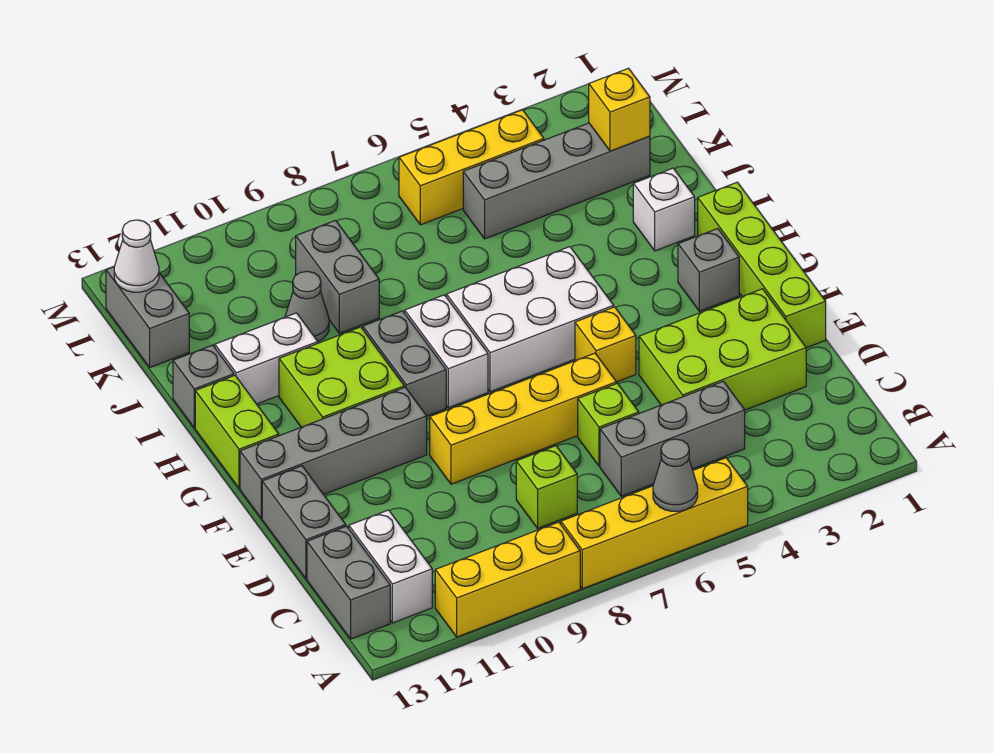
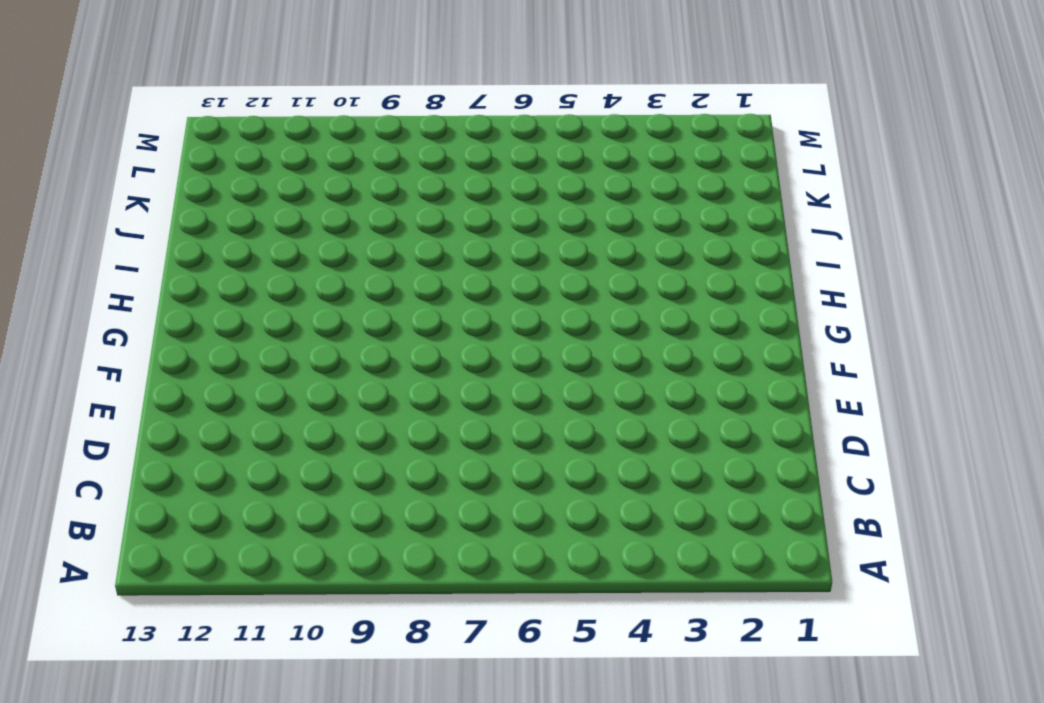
none -> yellow 1x4 brick [561,458,748,589]
none -> yellow 1x3 brick [435,522,580,637]
none -> white 1x2 brick [349,510,432,623]
none -> grey 1x2 brick [307,526,390,639]

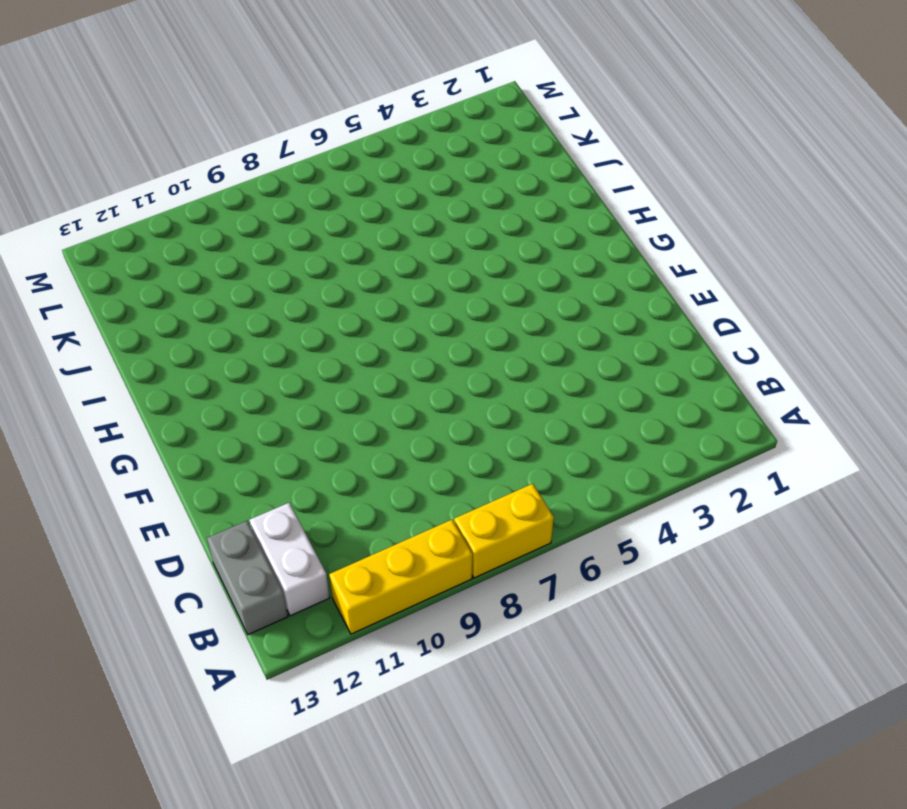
yellow 1x2 brick [454,484,554,578] -> yellow 1x4 brick [561,458,748,589]
none -> grey 1x3 brick [600,381,745,496]
none -> lime 1x1 brick [516,446,577,528]
none -> lime 2x3 brick [639,289,806,410]
none -> lime 1x1 brick [578,383,639,466]

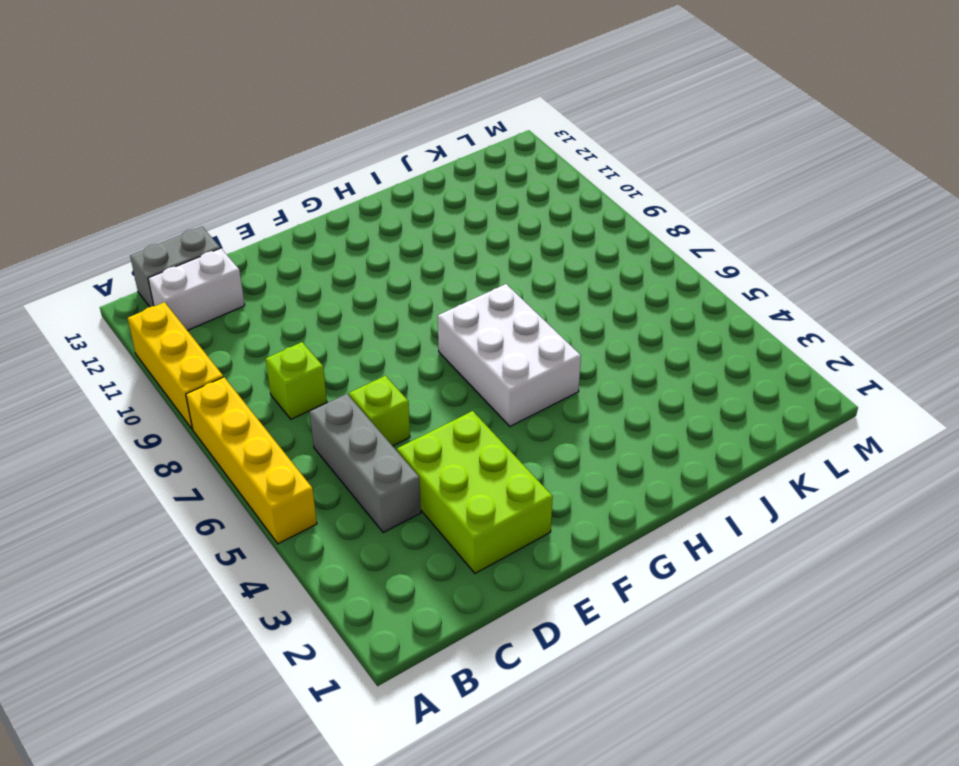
none -> grey 1x2 brick [262,466,346,579]
none -> lime 1x4 brick [698,182,826,348]
none -> yellow 1x4 brick [430,353,616,484]
none -> yellow 1x1 brick [575,307,636,382]

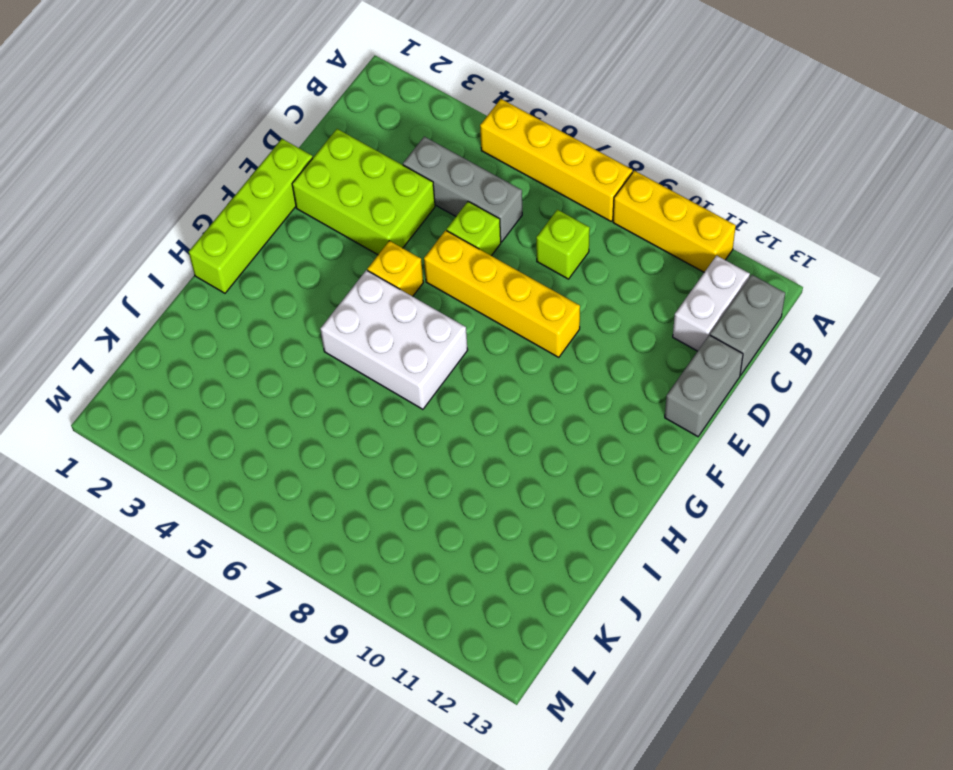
none -> grey 1x4 brick [240,387,427,518]
none -> grey 1x1 brick [678,229,739,311]
none -> white 1x2 brick [405,295,488,408]
none -> grey 1x2 brick [363,311,446,416]

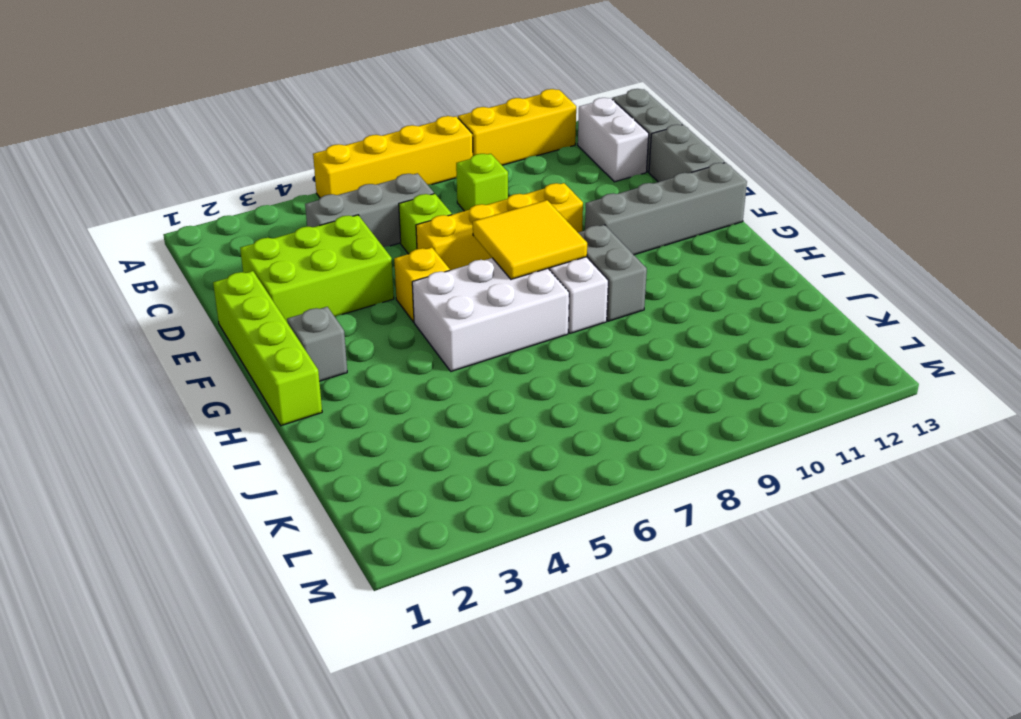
yellow 2x2 tile [473,200,587,279] -> none
none -> lime 2x2 brick [279,327,404,427]
none -> lime 1x2 brick [195,375,279,488]
none -> white 1x1 brick [633,168,695,251]
none -> white 1x2 brick [215,313,318,404]

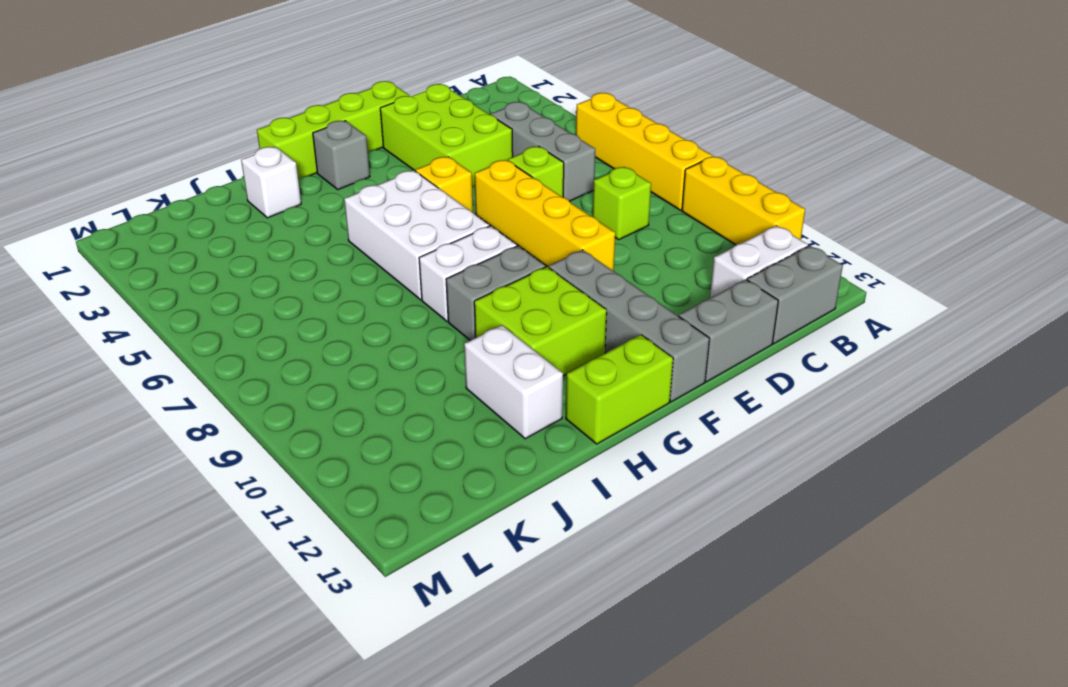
none -> grey 1x1 brick [173,345,234,428]
none -> grey 1x2 brick [296,221,379,333]
none -> grey 1x1 cone [285,271,329,341]
none -> grey 1x4 brick [463,123,650,239]

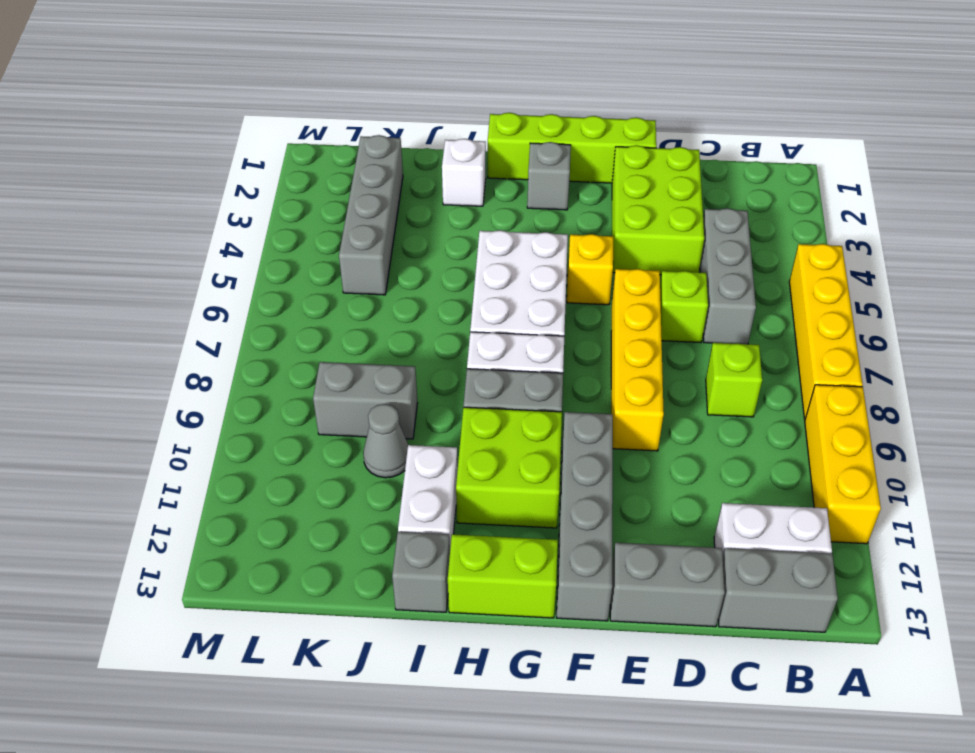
none -> grey 1x2 brick [106,267,189,367]
none -> yellow 1x3 brick [399,110,544,225]
none -> grey 1x1 cone [653,439,698,511]
none -> yellow 1x1 brick [589,68,650,151]

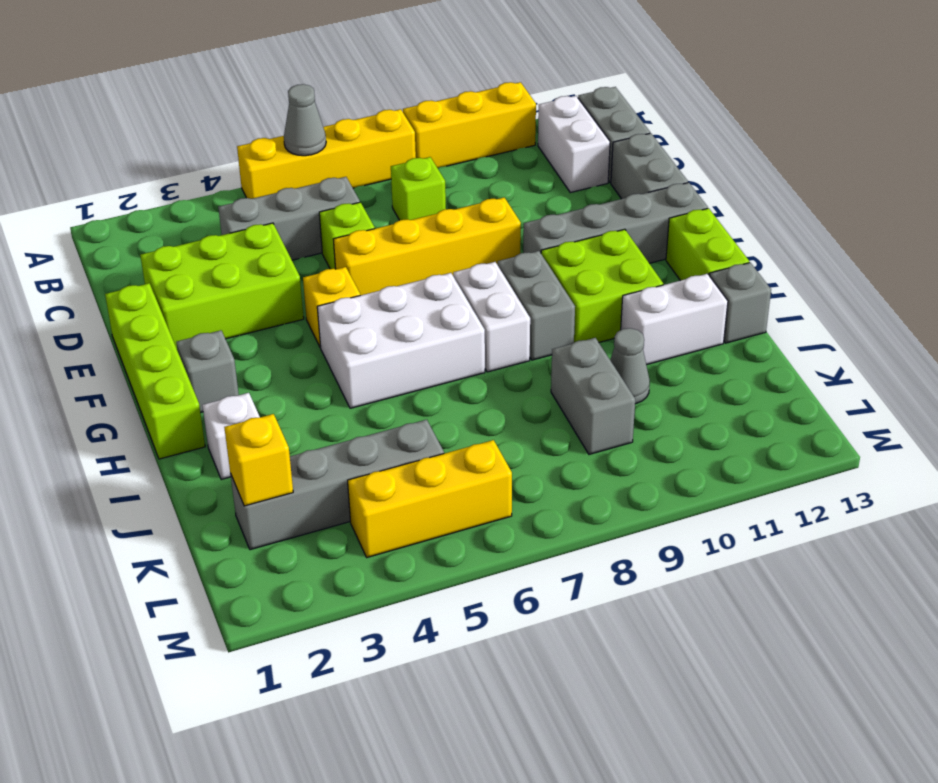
none -> grey 1x2 brick [106,267,189,367]
none -> white 1x1 cone [114,220,159,292]

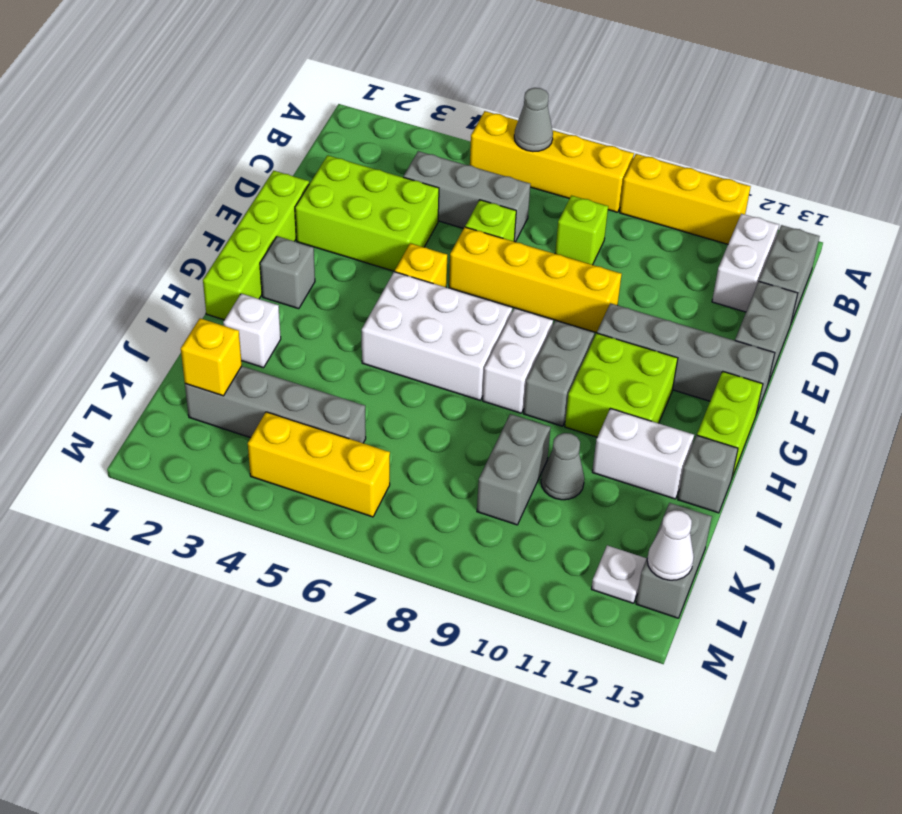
white 1x1 plate [591,545,647,603] -> none

